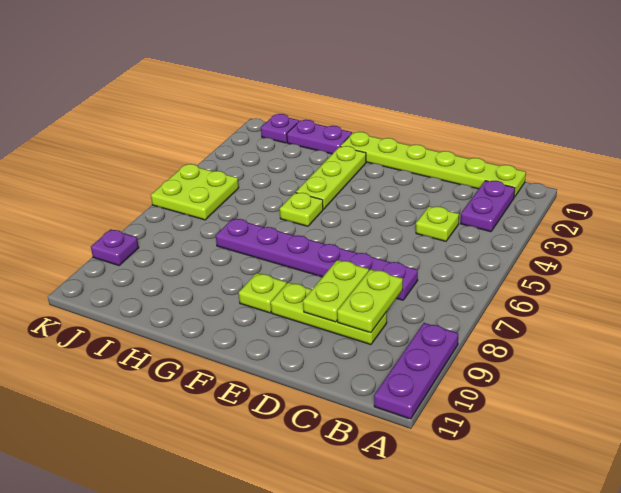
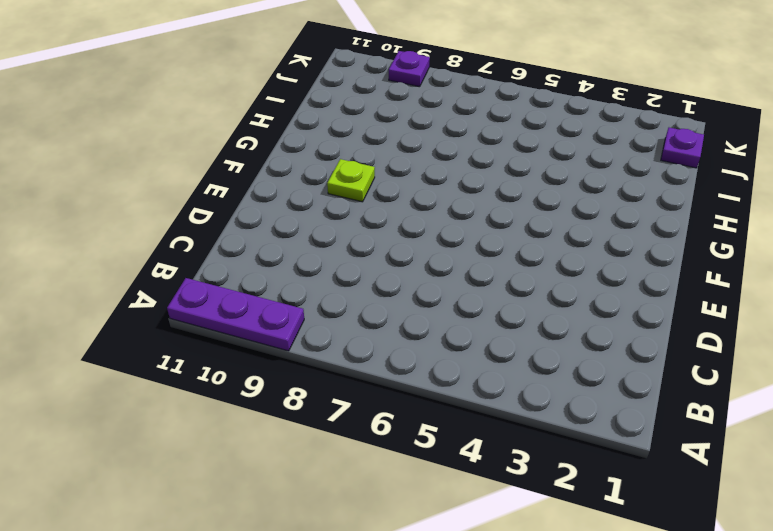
none -> lime 1x6 plate [340,132,526,197]
none -> purple 1x2 plate [461,181,515,232]
none -> lime 1x1 plate [416,206,459,241]

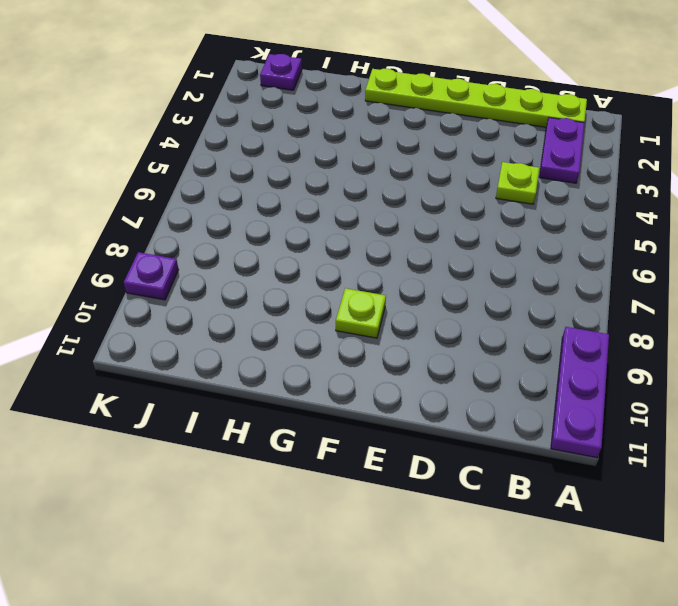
none -> purple 1x6 plate [216,219,418,300]
none -> lime 1x3 plate [271,282,387,345]
none -> lime 1x3 plate [296,146,366,209]

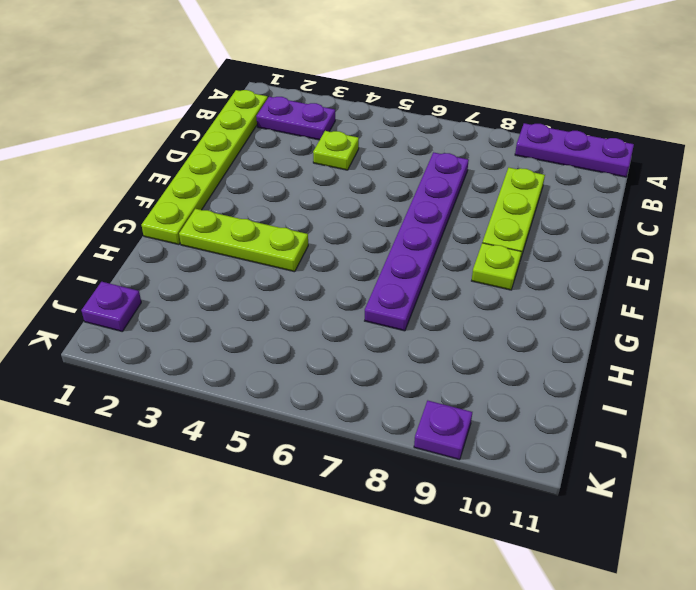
none -> lime 1x1 plate [280,193,323,226]
none -> purple 1x2 plate [287,120,352,154]
none -> lime 2x2 plate [151,164,239,220]

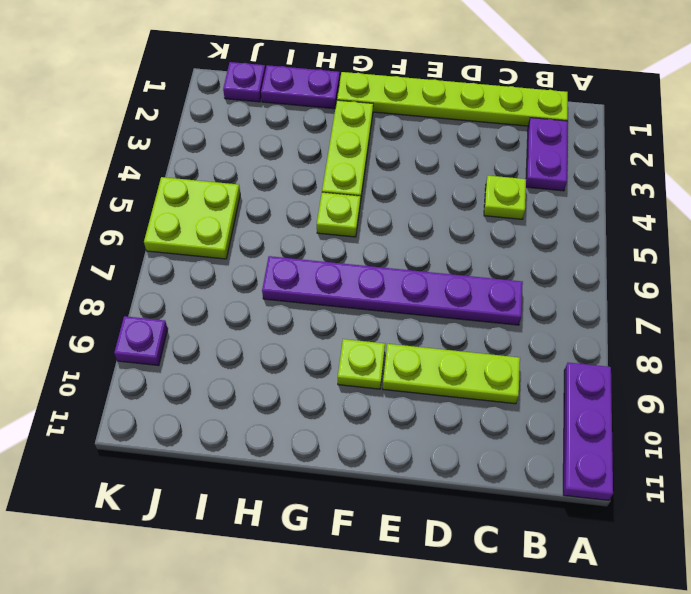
none -> lime 1x2 plate [337,269,403,333]
none -> lime 1x2 plate [303,260,369,322]

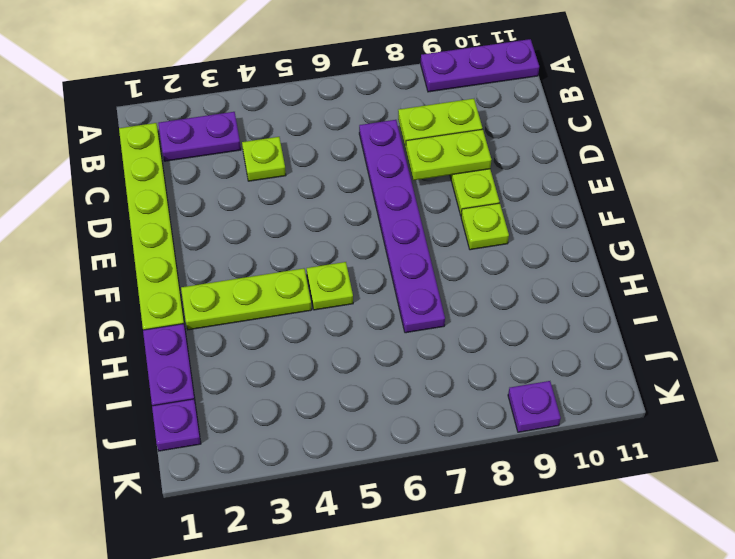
none -> lime 2x2 plate [151,164,239,220]

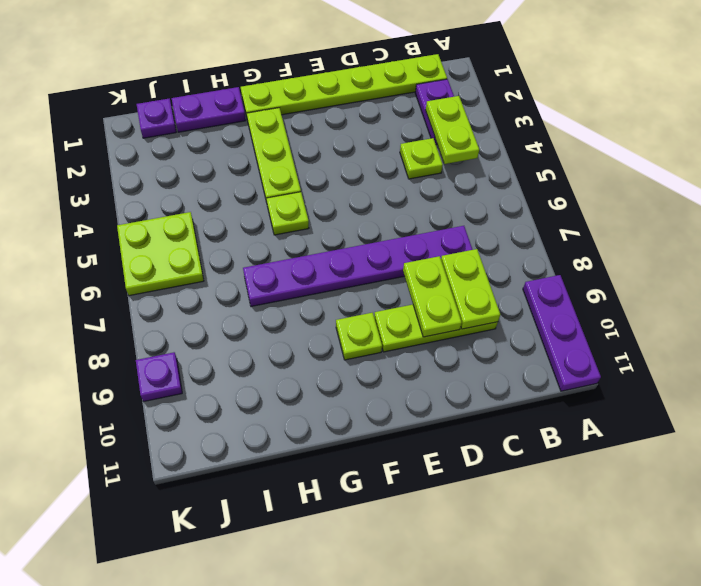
lime 1x2 plate [426,96,479,164] -> none

